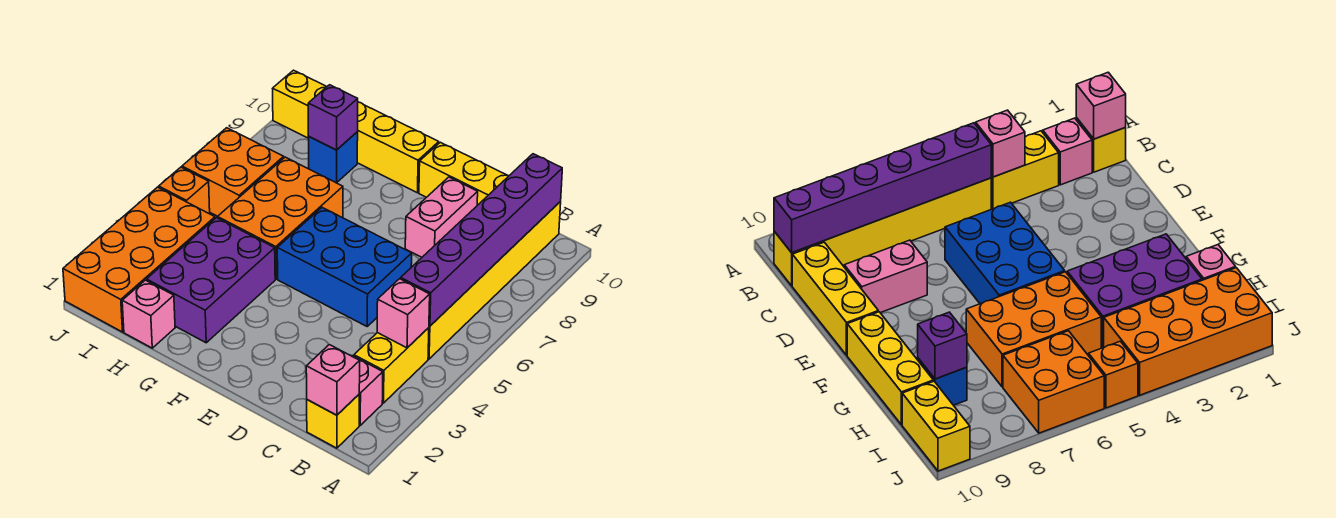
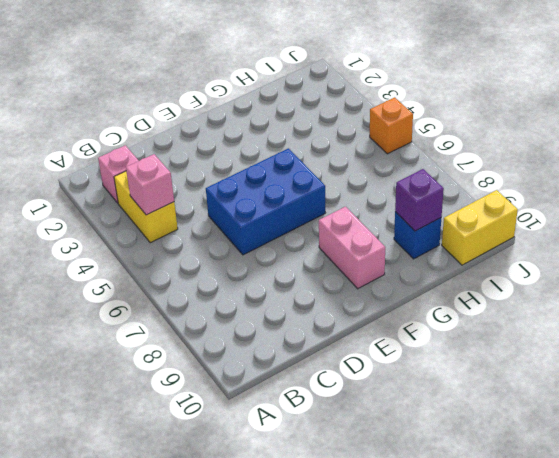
pink 1x2 brick [319,207,385,289] -> pink 1x2 brick moved to [405,177,478,257]
none -> yellow 1x1 brick [307,395,359,448]
none -> yellow 1x6 brick [428,202,561,359]
none -> yellow 1x3 brick [419,142,508,205]

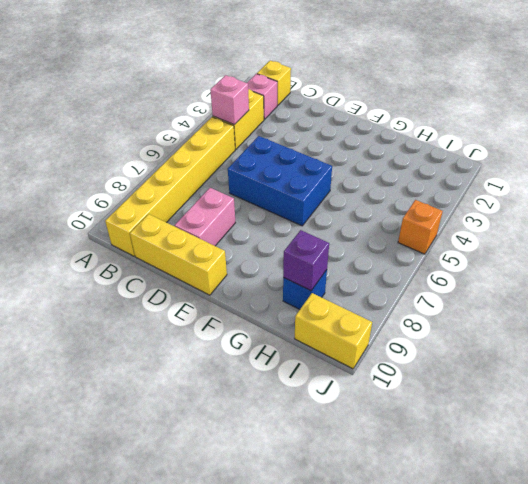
none -> yellow 1x3 brick [357,102,439,193]
none -> purple 2x3 brick [147,218,275,343]
none -> orange 2x3 brick [218,157,343,279]

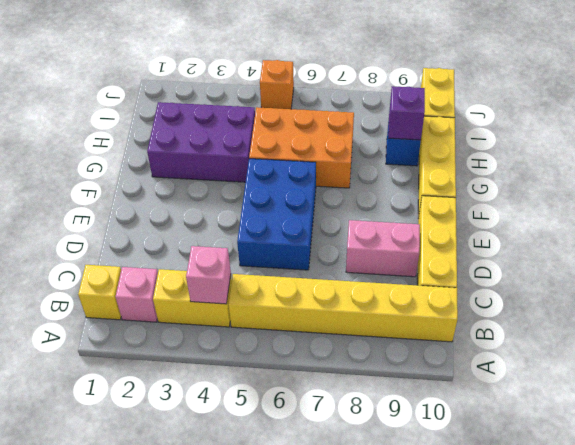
none -> pink 1x1 brick [122,280,175,348]
none -> orange 2x4 brick [63,187,215,332]
none -> orange 2x2 brick [182,128,284,216]

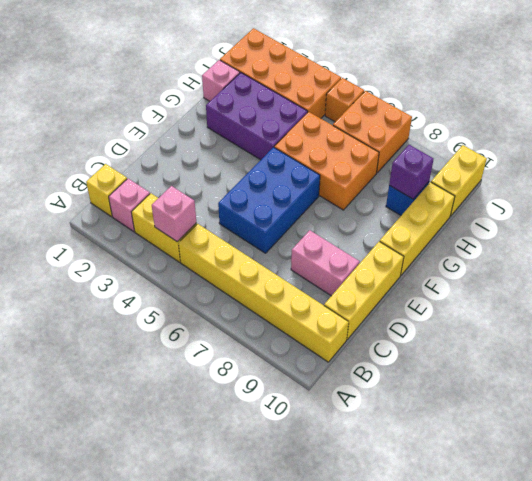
none -> pink 1x1 brick [306,345,360,415]
none -> purple 1x6 brick [401,154,562,326]

